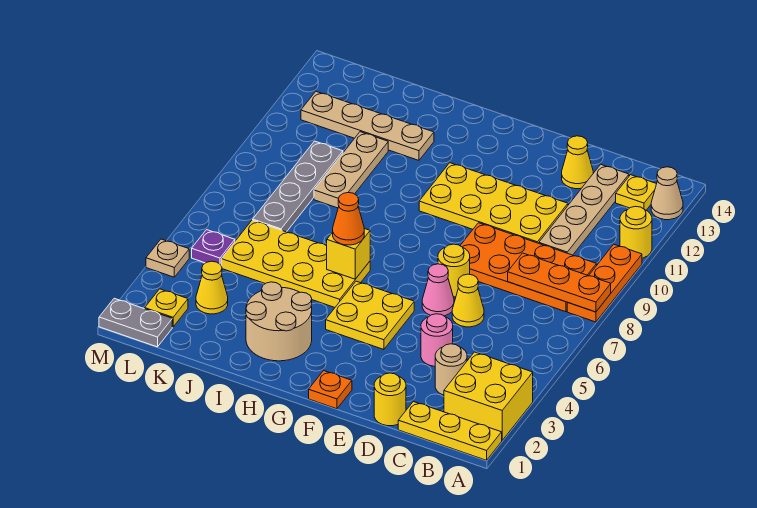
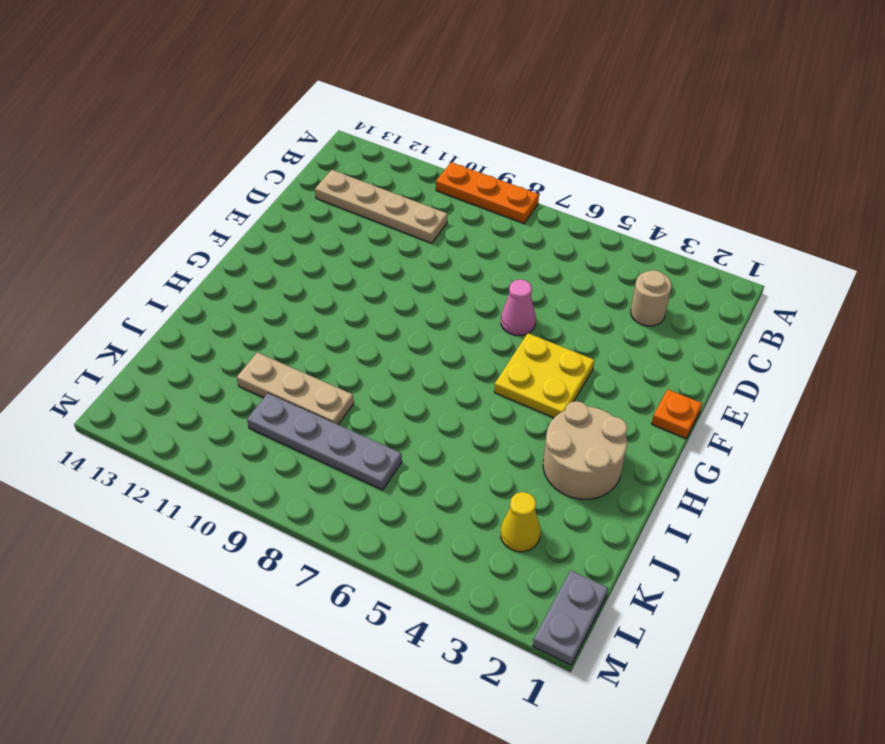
none -> yellow 1x3 plate [398,402,502,460]
none -> yellow 2x2 brick [444,352,533,440]
none -> yellow 1x1 round brick [620,206,652,258]
none -> tan 1x1 cone [651,167,683,220]

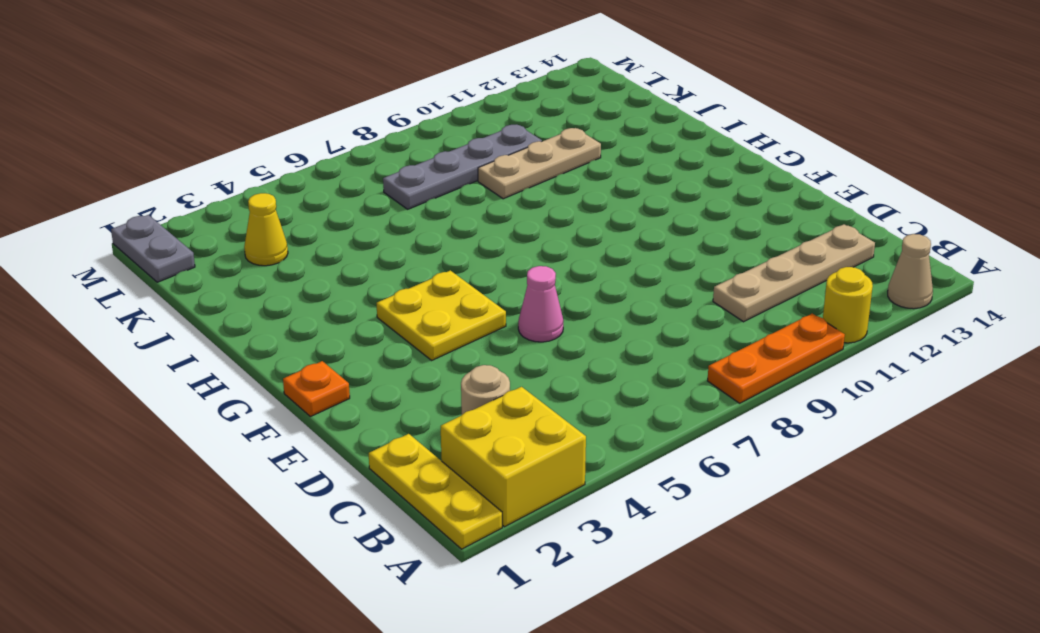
none -> orange 2x4 plate [460,223,597,312]
none -> yellow 1x1 plate [616,175,656,210]
none -> yellow 1x1 round brick [374,373,406,426]
none -> pink 1x1 round brick [421,314,453,366]

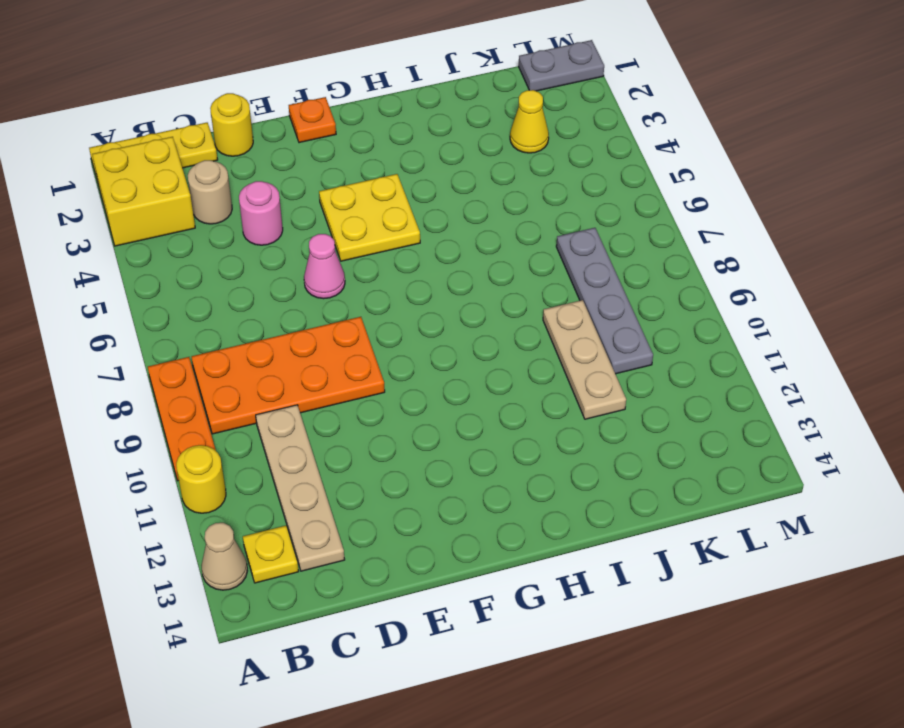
none -> yellow 1x1 cone [452,274,484,327]
none -> yellow 2x4 plate [419,163,568,243]
none -> yellow 1x1 cone [562,136,593,189]
none -> yellow 1x1 round brick [438,244,470,297]

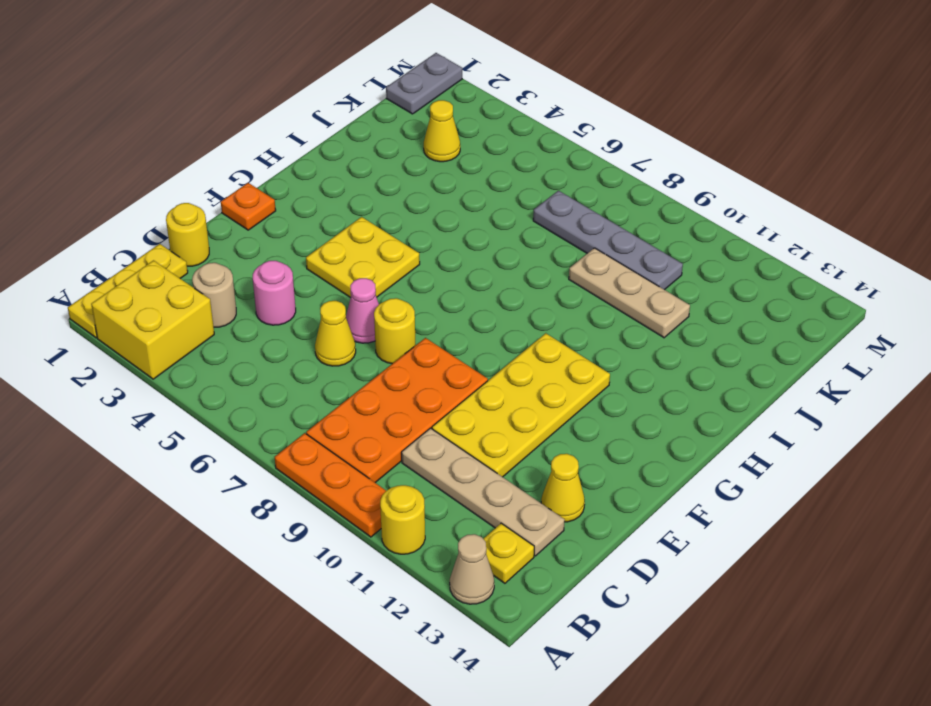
none -> tan 2x2 round brick [246,282,312,361]
none -> yellow 2x4 plate [221,220,370,307]
none -> tan 1x4 plate [301,91,434,160]
none -> yellow 1x1 plate [145,289,188,327]

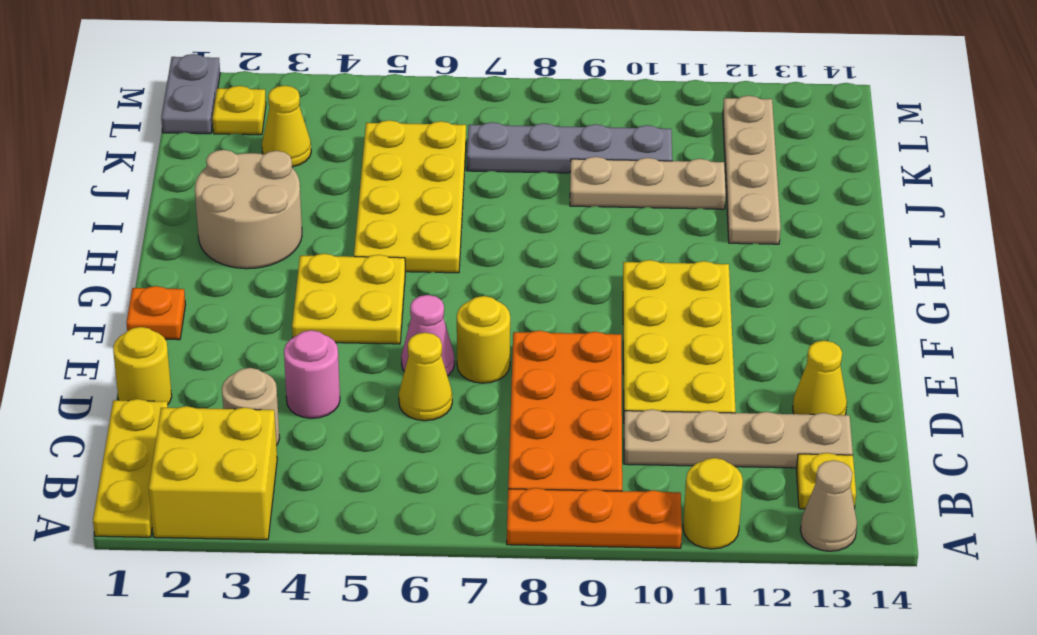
none -> purple 1x1 plate [192,230,235,265]
none -> tan 1x1 plate [146,239,189,277]
none -> orange 1x3 plate [508,253,611,312]
none -> yellow 1x1 brick [327,228,370,279]

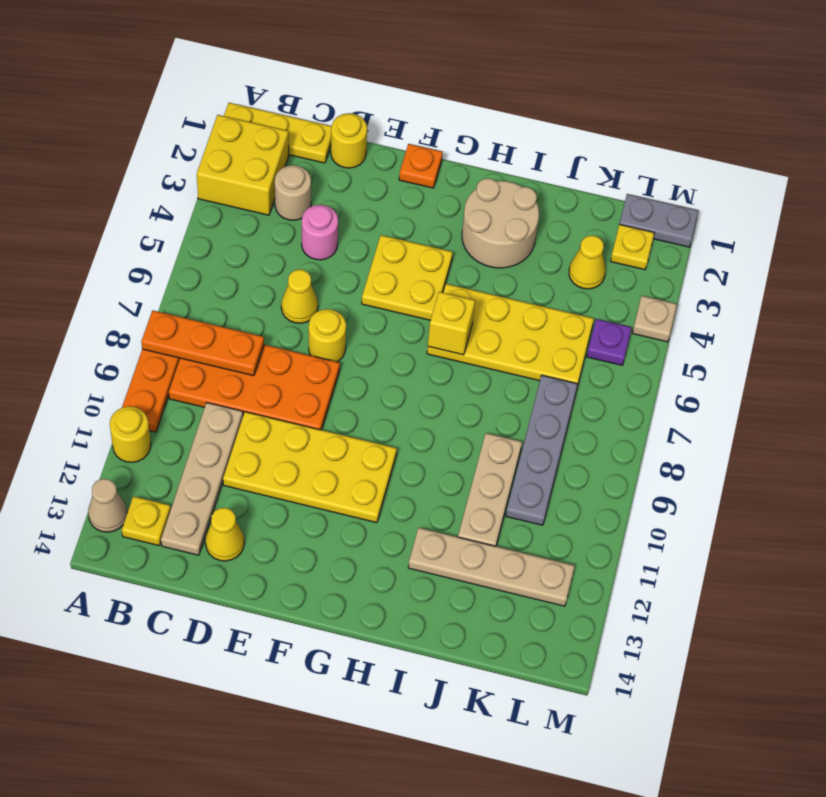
none -> pink 1x1 cone [422,264,454,316]
none -> orange 1x1 cone [333,193,364,245]

